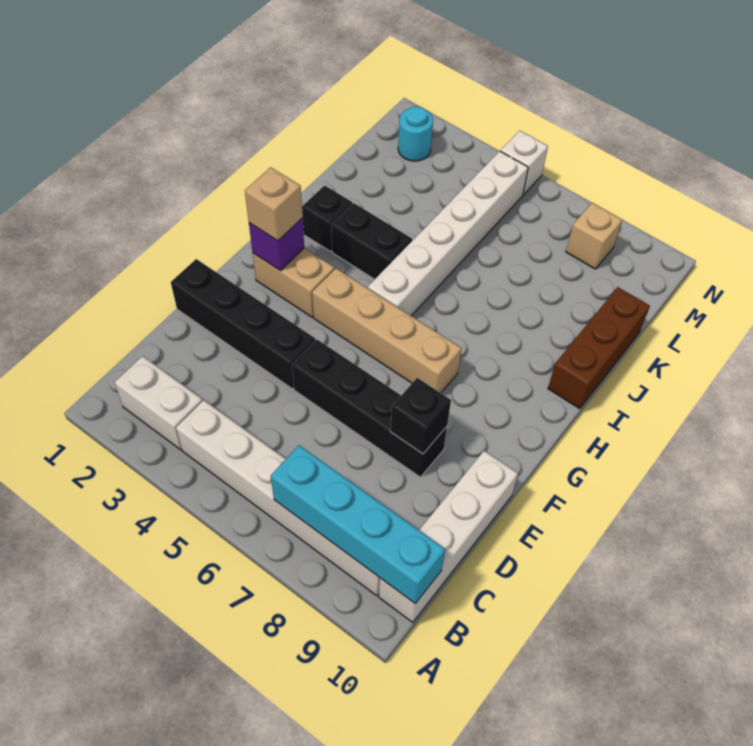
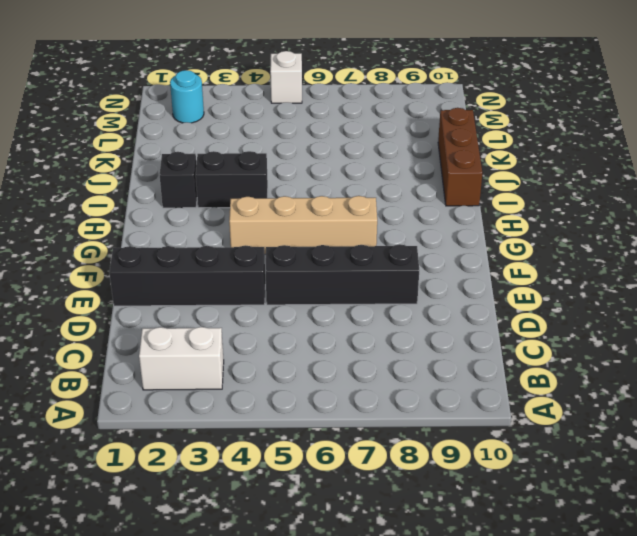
none -> white 1x6 brick [176,400,380,596]
none -> white 1x4 brick [379,451,518,622]
none -> tan 1x2 brick [253,248,335,317]

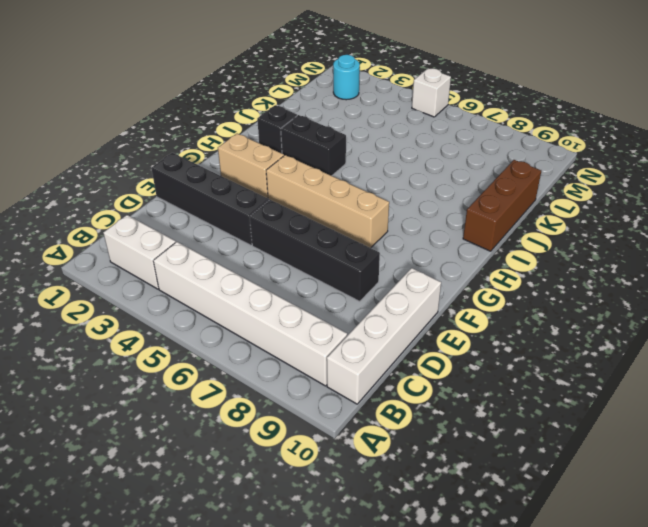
none -> white 1x6 brick [368,151,528,316]
none -> tan 1x1 brick [566,203,622,269]
none -> cyan 1x4 brick [271,445,445,603]

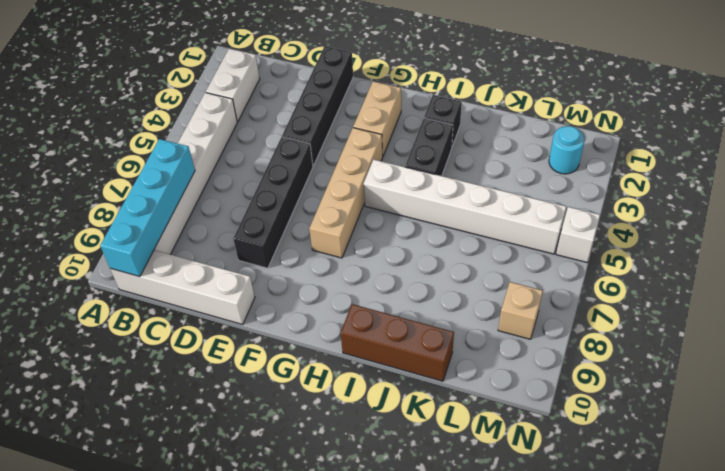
none -> black 1x1 brick [390,378,451,454]
none -> purple 1x1 brick [249,218,304,271]
none -> tan 1x1 brick [245,167,303,241]

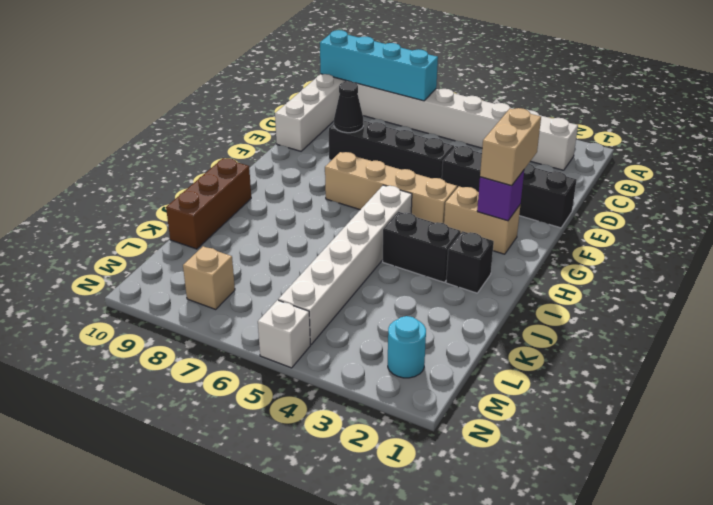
black 1x1 cone [334,82,363,133] -> black 1x1 brick [390,378,451,454]
tan 1x2 brick [480,108,541,186] -> tan 1x1 brick [245,167,303,241]

